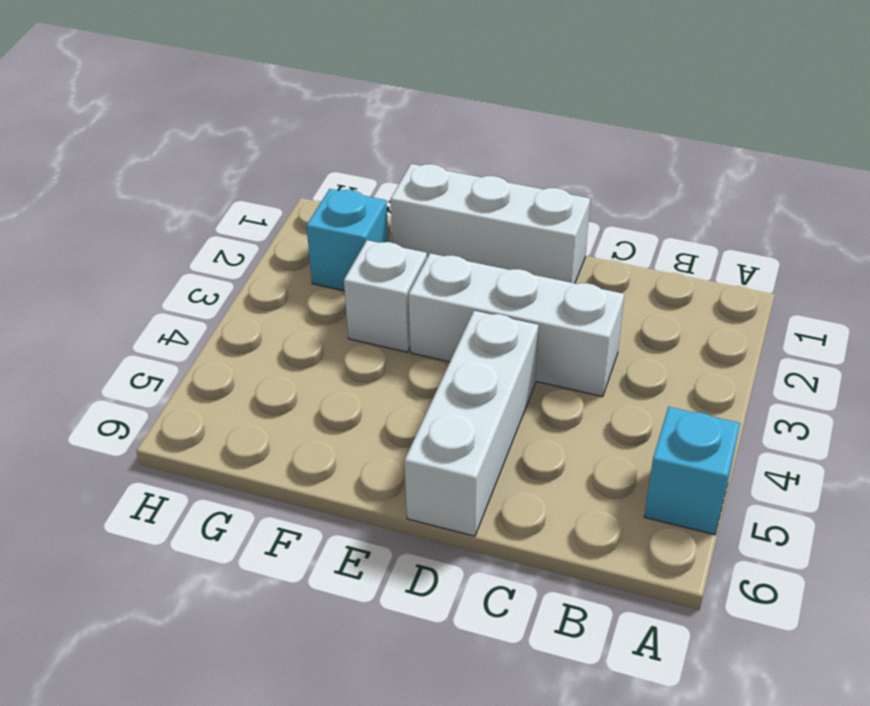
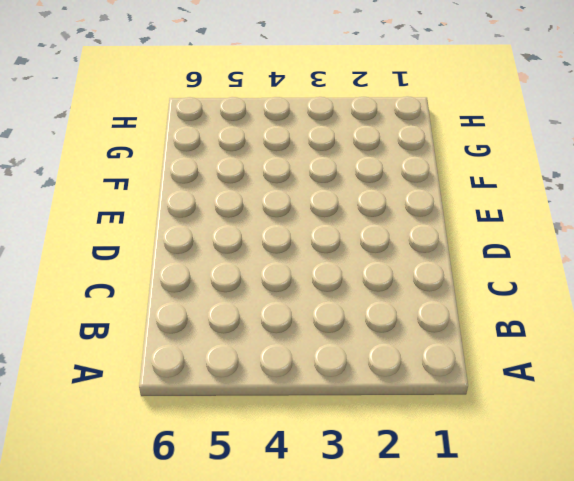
none -> cyan 1x1 brick [644,407,740,535]
none -> white 1x3 brick [408,253,624,397]

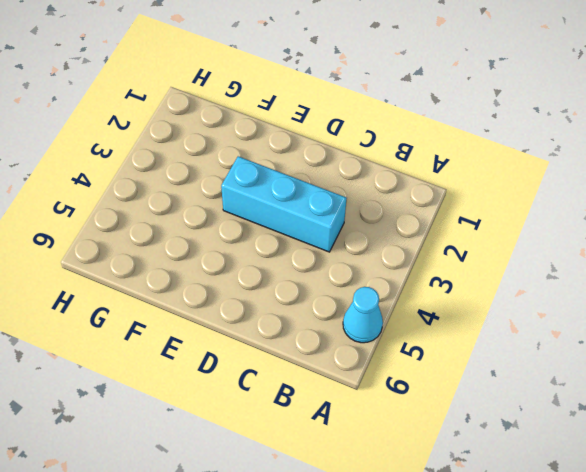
cyan 1x1 cone [343,287,383,343] -> cyan 1x1 brick [644,407,740,535]
cyan 1x3 brick [221,156,347,252] -> white 1x3 brick [408,253,624,397]
none -> white 1x3 brick [390,164,590,283]
none -> white 1x3 brick [404,311,539,536]

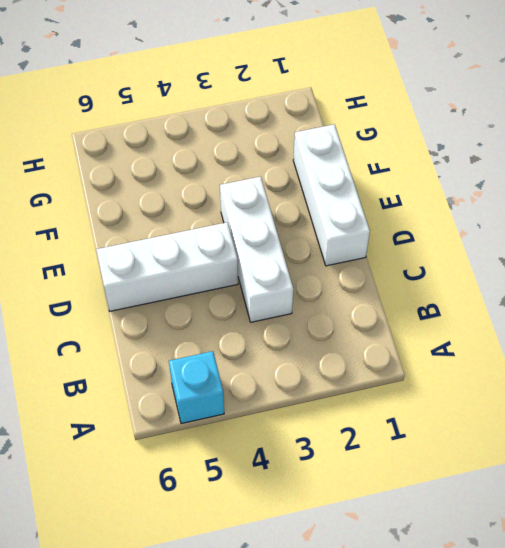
none -> white 1x1 brick [344,240,427,352]
none -> cyan 1x1 brick [306,189,388,291]

